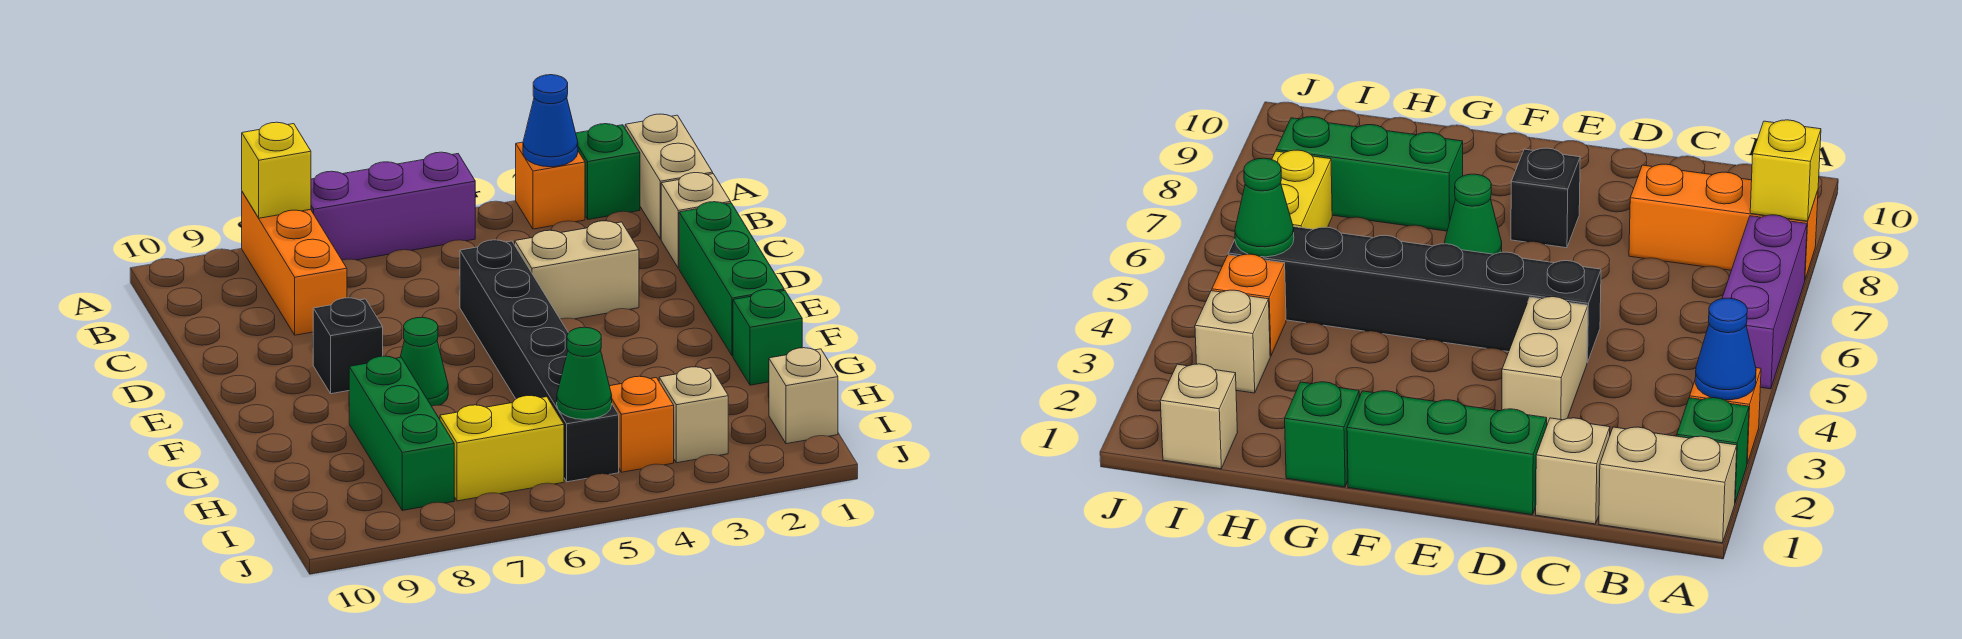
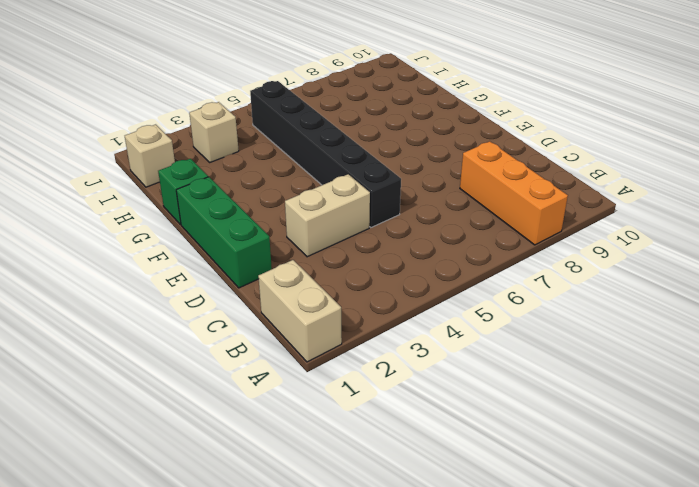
none -> green 1x1 brick [576,124,640,220]
none -> orange 1x1 brick [516,142,585,229]
none -> purple 1x3 brick [311,152,475,260]

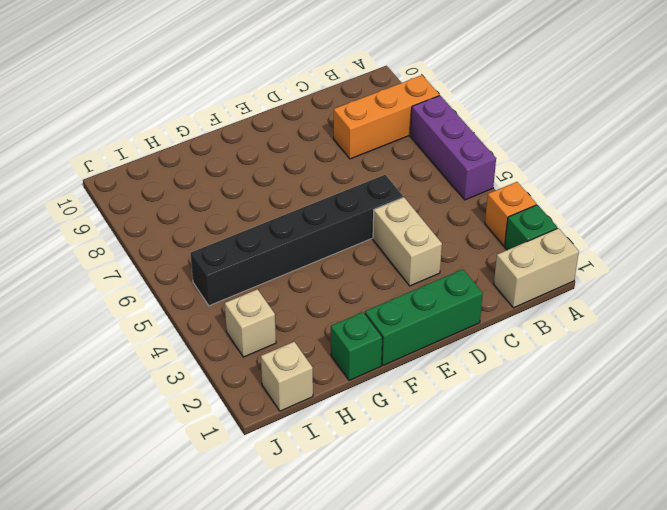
none -> tan 1x1 brick [661,173,731,268]
none -> black 1x1 brick [313,298,383,394]
none -> green 1x1 cone [400,317,448,406]

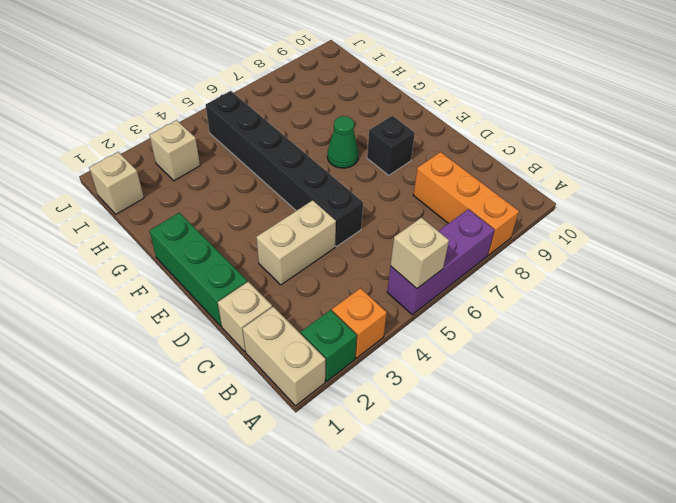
tan 1x1 brick [391,217,449,289] -> none
none -> green 1x1 brick [733,289,802,385]
none -> green 1x3 brick [349,356,454,510]
none -> orange 1x1 brick [610,376,674,472]

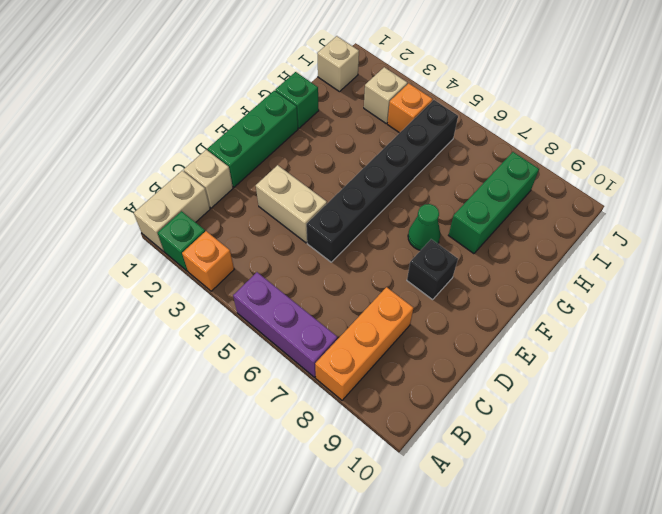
none -> yellow 1x2 brick [440,396,564,501]
none -> blue 1x1 cone [523,75,578,167]
none -> yellow 1x1 brick [242,122,311,218]

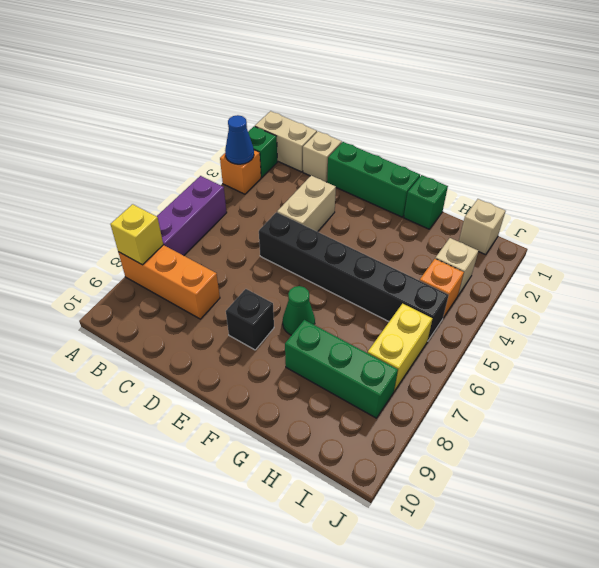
none -> green 1x1 cone [557,327,612,420]

